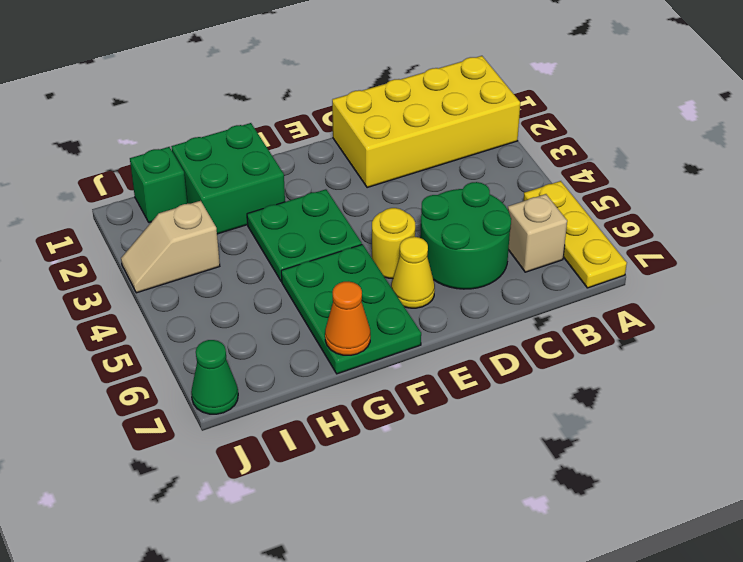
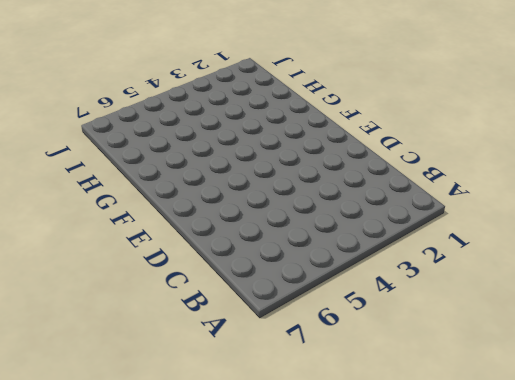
none -> yellow 2x4 brick [332,56,520,188]
none -> yellow 1x3 plate [524,181,627,288]
none -> tan 1x1 brick [508,194,567,272]

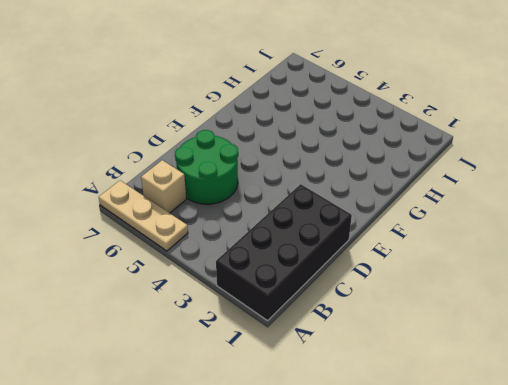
black 2x4 brick [216,184,352,320] -> yellow 2x4 brick [332,56,520,188]
tan 1x3 plate [99,180,188,251] -> yellow 1x3 plate [524,181,627,288]
none -> yellow 1x1 round brick [372,208,415,279]
none -> yellow 1x1 cone [391,237,435,308]
none -> green 2x2 plate [247,189,362,281]

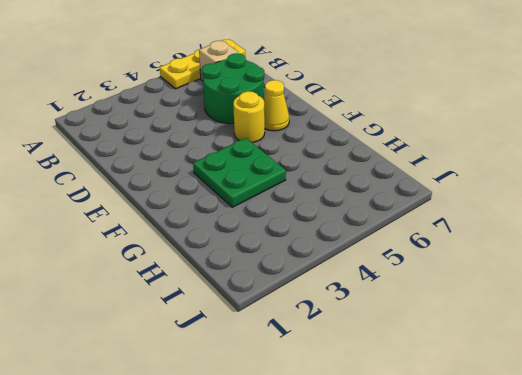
none -> yellow 2x4 brick [332,56,520,188]
none -> green 2x3 plate [281,244,421,374]
none -> green 2x2 brick [171,123,285,234]

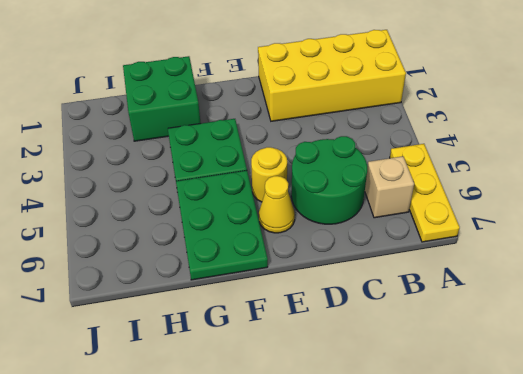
none -> green 1x1 brick [130,147,187,223]
none -> tan 1x2 slope [121,201,220,293]
none -> green 1x1 cone [191,340,238,414]

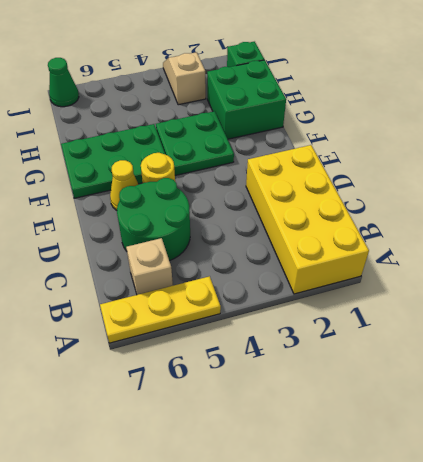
none -> orange 1x1 cone [325,282,370,355]

